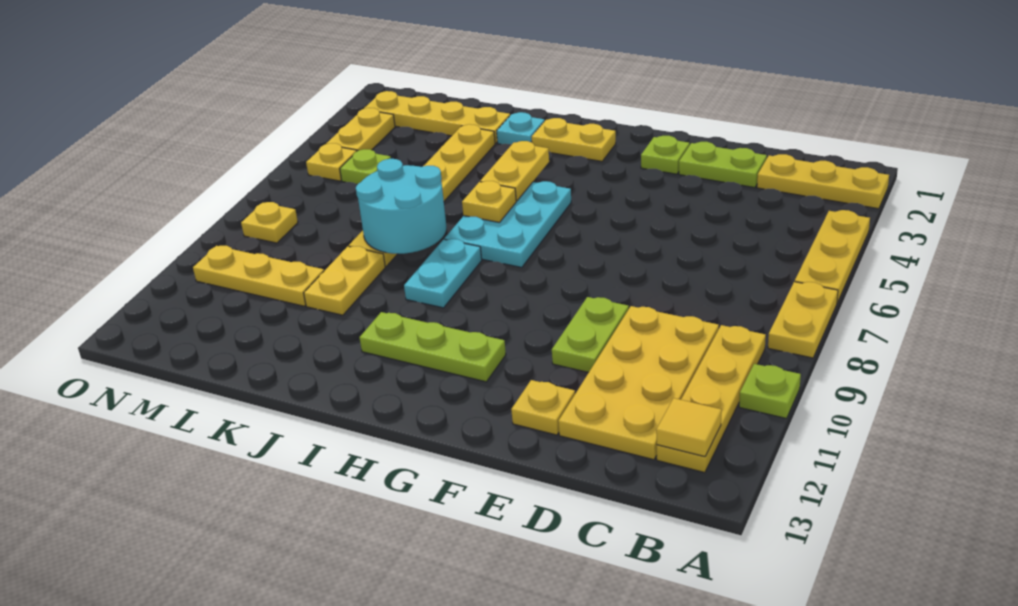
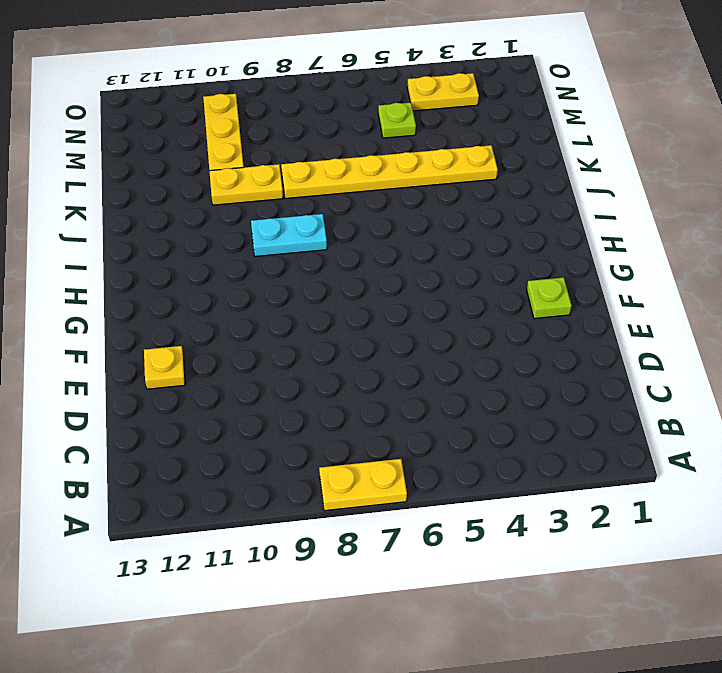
none -> yellow 1x3 plate [757,154,889,209]
none -> yellow 1x3 plate [795,210,870,303]
none -> lime 1x1 plate [739,364,801,418]

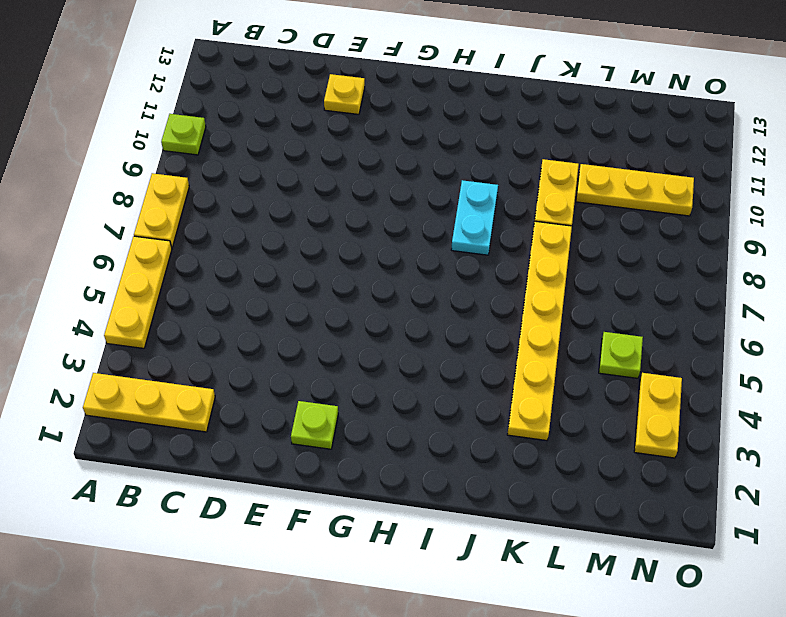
none -> yellow 1x4 plate [657,325,766,473]
none -> yellow 2x4 plate [558,306,719,460]
none -> lime 1x2 plate [679,142,767,188]

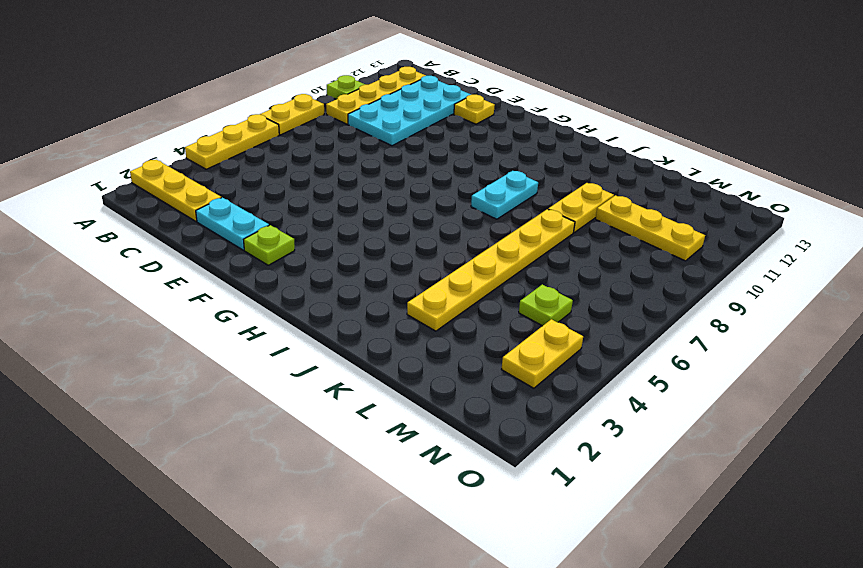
cyan 2x4 plate [348,76,471,146] -> yellow 2x4 plate [558,306,719,460]
cyan 1x2 plate [196,198,269,250] -> lime 1x2 plate [679,142,767,188]
none -> lime 1x2 plate [552,297,629,372]
none -> lime 1x3 plate [359,312,506,382]
none -> yellow 1x2 plate [532,118,616,161]

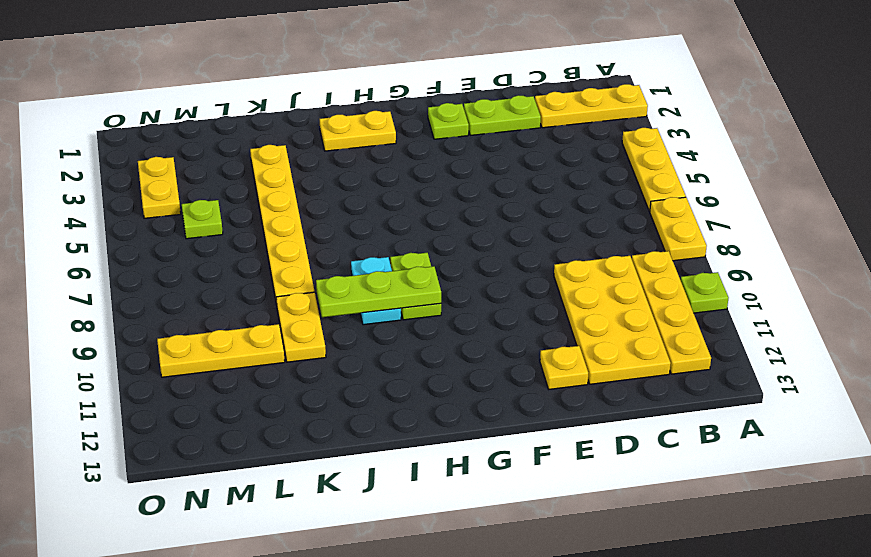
lime 1x2 plate [390,253,441,320] -> lime 1x2 plate moved to [552,297,629,372]
lime 1x3 plate [316,266,441,317] -> lime 1x3 plate moved to [359,312,506,382]
none -> cyan 2x3 plate [444,181,571,267]
none -> cyan 1x1 plate [497,112,545,144]
none -> yellow 1x4 plate [364,91,510,143]

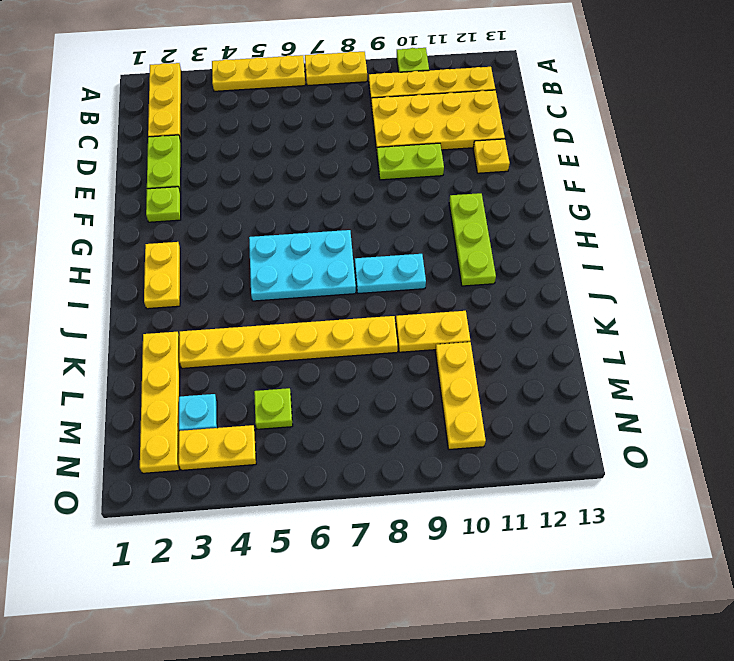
cyan 1x1 plate [179,394,217,431] -> cyan 1x1 plate moved to [497,112,545,144]
none -> yellow 1x1 plate [306,143,357,181]
none -> yellow 1x1 plate [241,202,298,243]
none -> yellow 1x1 tile [656,398,722,457]

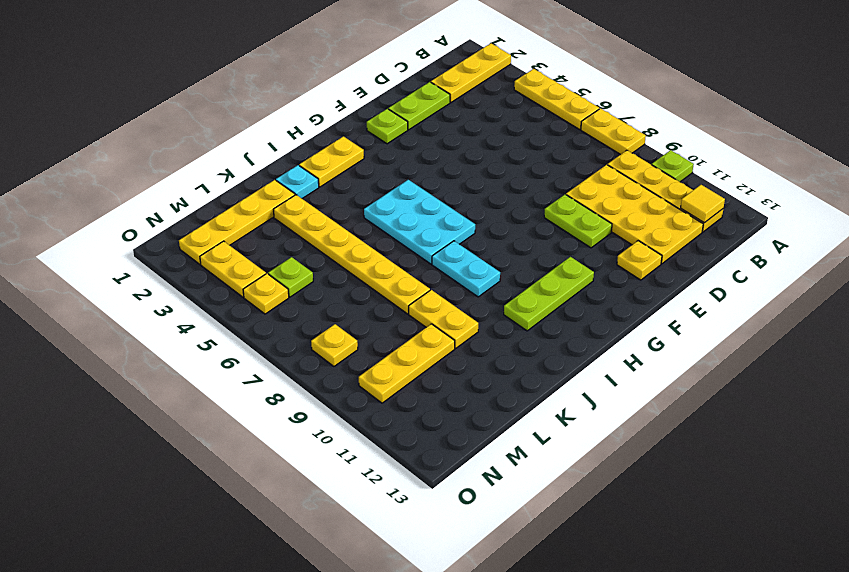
none -> yellow 1x2 plate [480,141,549,201]
none -> yellow 1x1 plate [462,181,516,223]
none -> cyan 2x2 round brick [356,159,447,254]

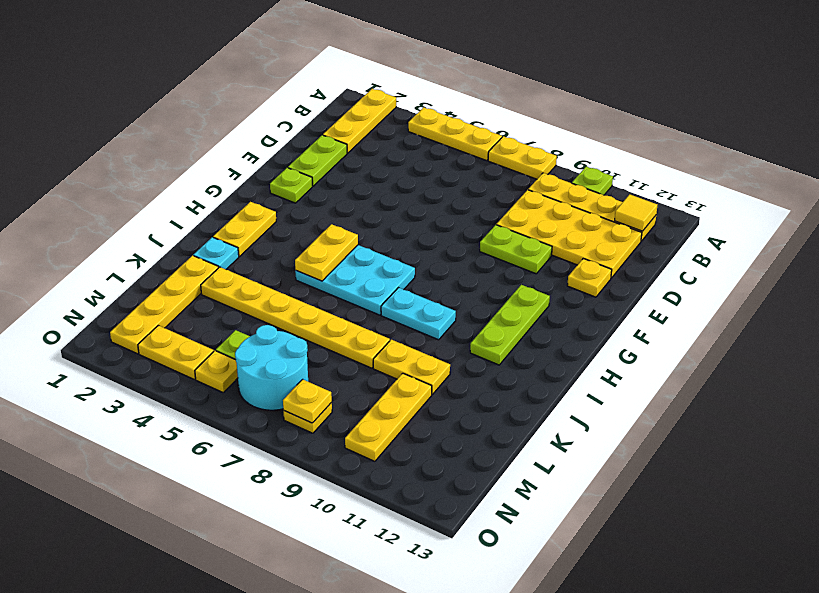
yellow 1x2 plate [295,224,358,281] -> yellow 1x2 plate turned to [480,141,549,201]
cyan 2x2 round brick [235,325,308,410] -> cyan 2x2 round brick moved to [356,159,447,254]
yellow 1x1 plate [283,379,332,423] -> yellow 1x1 plate moved to [462,181,516,223]

